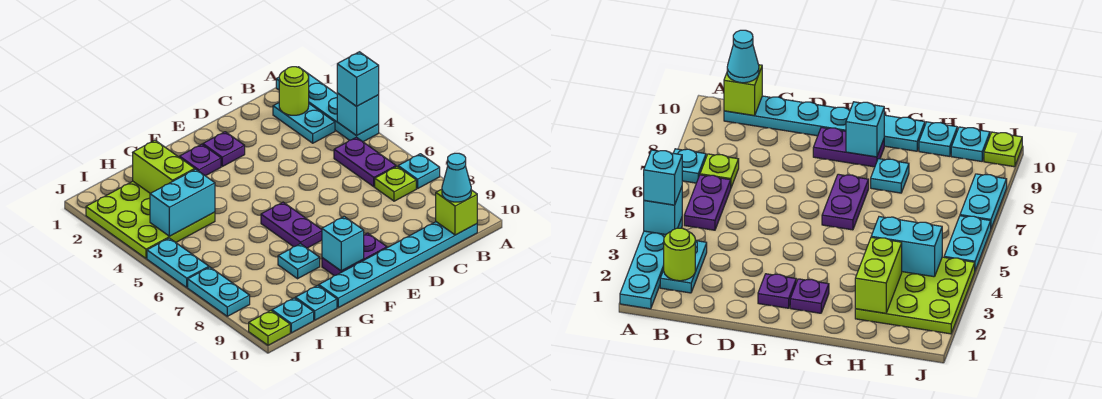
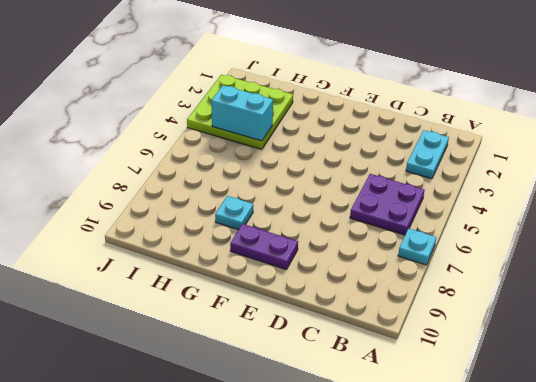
purple 2x2 plate [350,174,424,235] -> purple 1x2 plate [334,137,396,187]
none -> cyan 1x4 plate [276,67,379,142]
none -> lime 1x1 plate [375,167,416,201]
none -> cyan 1x6 plate [319,222,477,307]

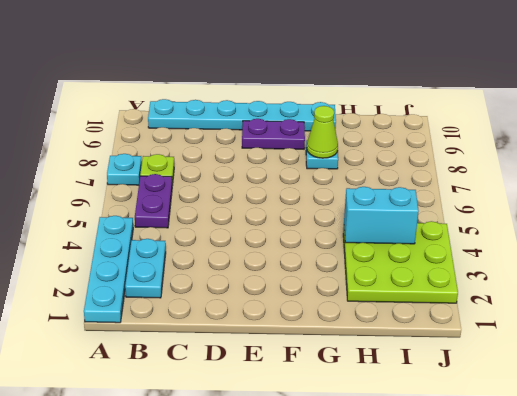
lime 1x1 cone [307,106,338,158] -> none
none -> purple 1x1 plate [203,132,245,166]
none -> purple 1x1 plate [180,144,221,176]
none -> purple 1x2 plate [261,202,322,248]

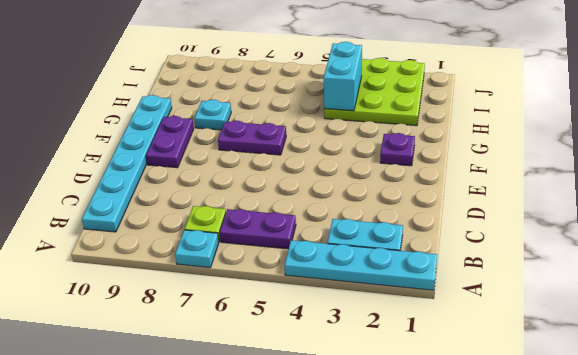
none -> purple 1x1 plate [203,132,245,166]
none -> cyan 1x1 plate [295,285,337,320]
none -> cyan 1x1 plate [272,298,314,333]

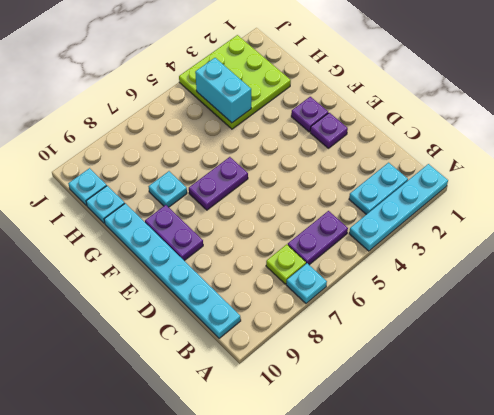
none -> cyan 1x2 plate [147,238,209,287]
none -> cyan 1x2 plate [188,267,250,316]
none -> lime 1x1 plate [249,311,290,345]

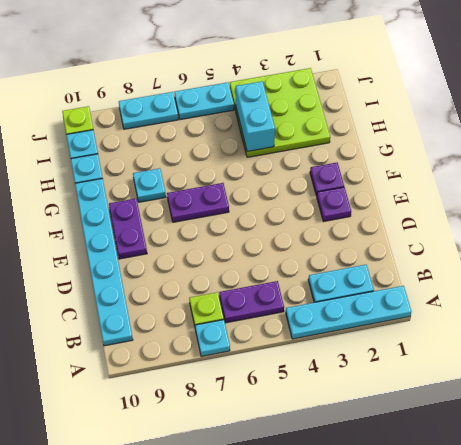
none -> cyan 1x1 brick [337,93,379,136]
none -> lime 1x1 round brick [279,67,309,115]
none -> lime 1x1 brick [436,189,477,235]

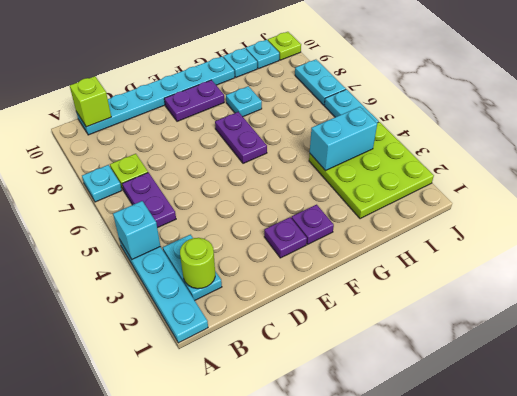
none -> cyan 1x1 brick [322,217,364,271]
none -> lime 1x2 brick [133,140,195,193]
none -> cyan 1x1 brick [337,52,379,106]

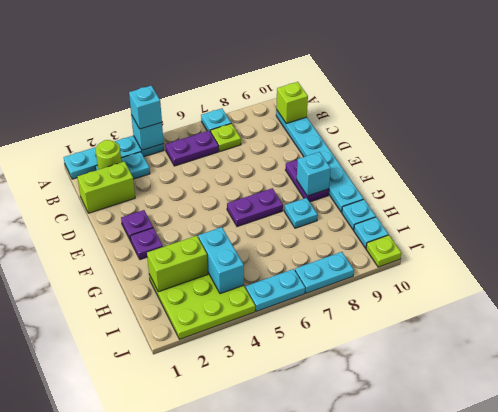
lime 1x2 brick [77,162,135,213] -> none
none -> cyan 1x1 cone [442,153,471,202]

